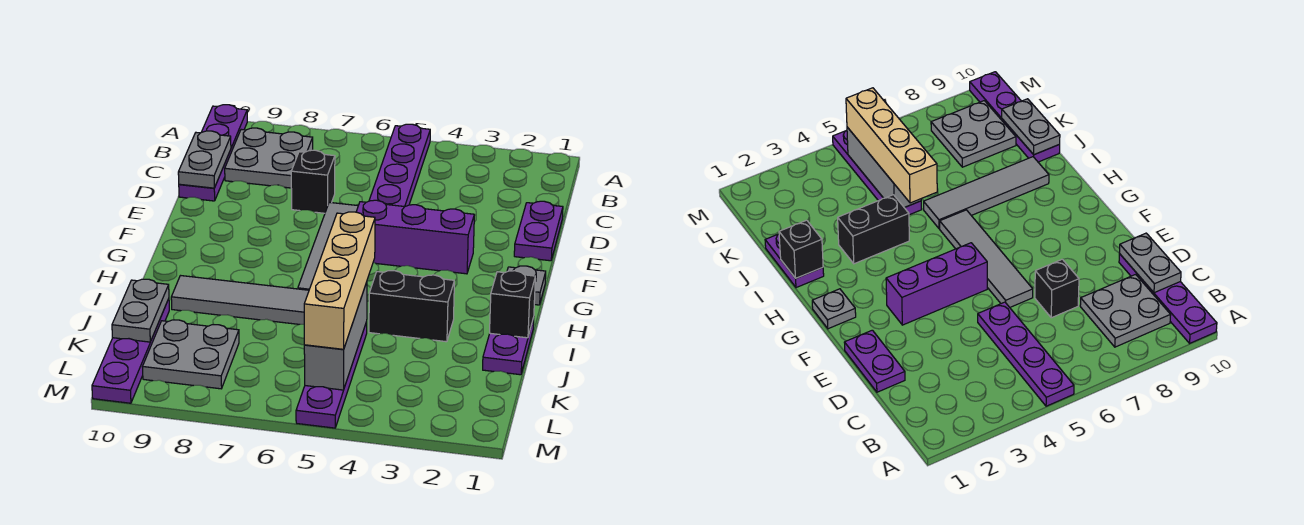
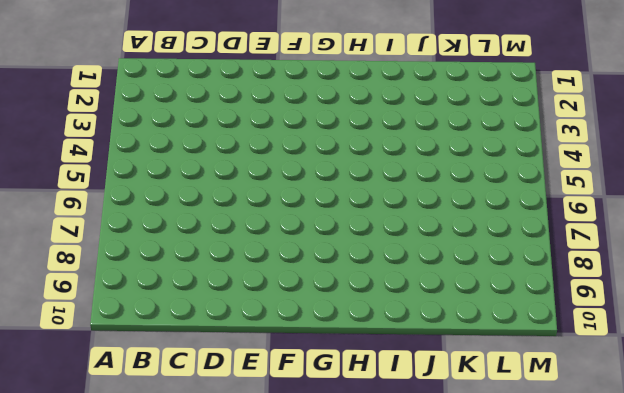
none -> purple 1x4 plate [369,124,430,207]
none -> purple 1x4 plate [179,105,247,201]
none -> grey 2x2 plate [225,128,313,188]

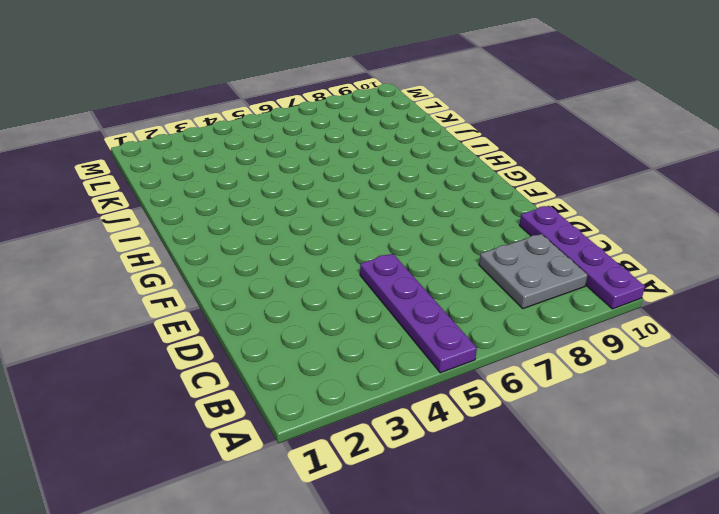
none -> purple 1x2 plate [514,201,563,261]
none -> black 1x1 brick [291,150,335,213]
none -> grey 1x4 tile [298,202,358,290]

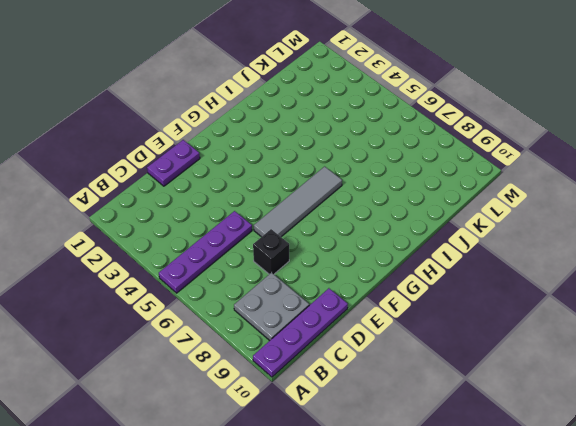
none -> purple 1x3 brick [356,200,474,274]
none -> grey 1x1 plate [507,266,546,305]
none -> purple 1x2 plate [483,318,534,375]

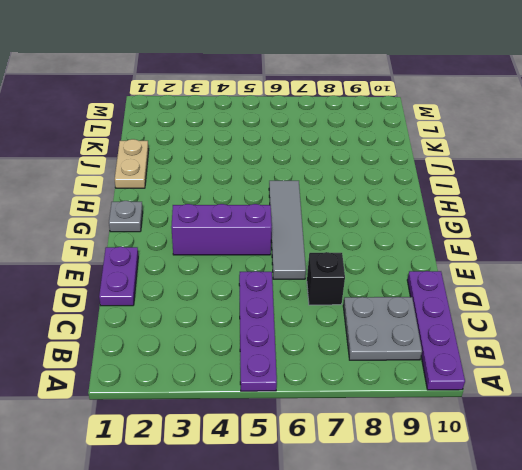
tan 1x2 plate [115,139,149,188] -> purple 1x2 plate [483,318,534,375]
none -> black 1x2 brick [369,271,454,342]
none -> grey 1x4 tile [171,276,309,324]
none -> purple 1x4 plate [296,322,367,428]

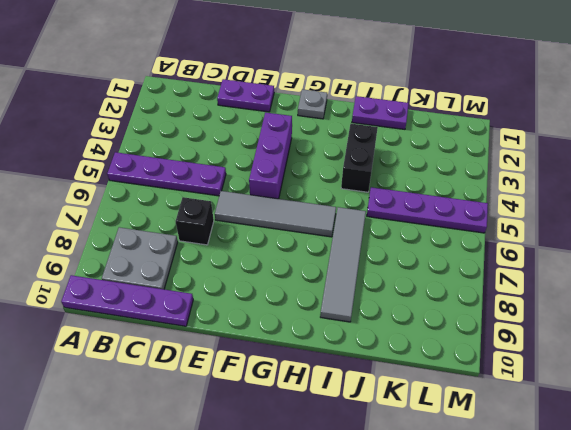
none -> purple 1x4 plate [92,299,169,403]
none -> grey 2x2 plate [143,320,239,389]
none -> grey 1x2 plate [178,131,231,188]

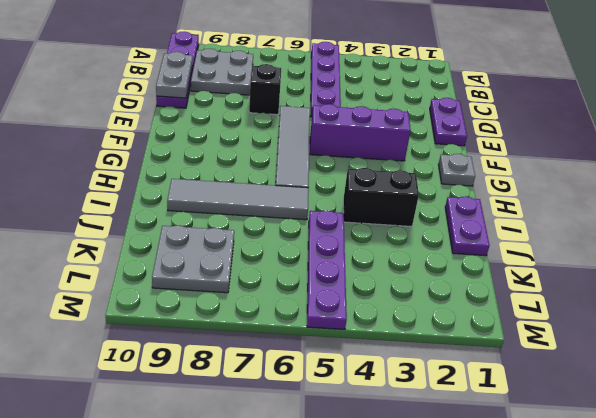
none -> purple 1x4 plate [92,299,169,403]
none -> black 1x1 brick [490,271,535,338]
none -> grey 1x3 brick [304,282,367,390]

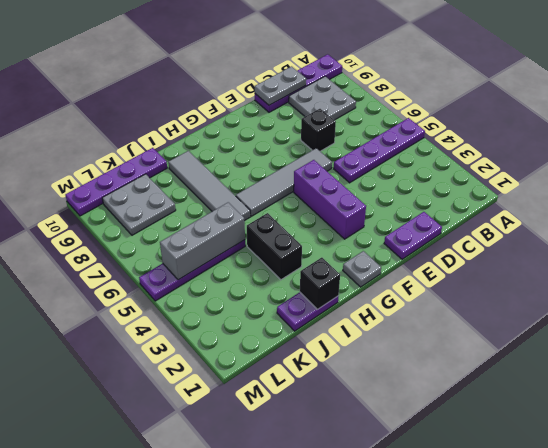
none -> grey 1x2 plate [112,279,169,342]
none -> tan 1x4 brick [304,212,375,349]

